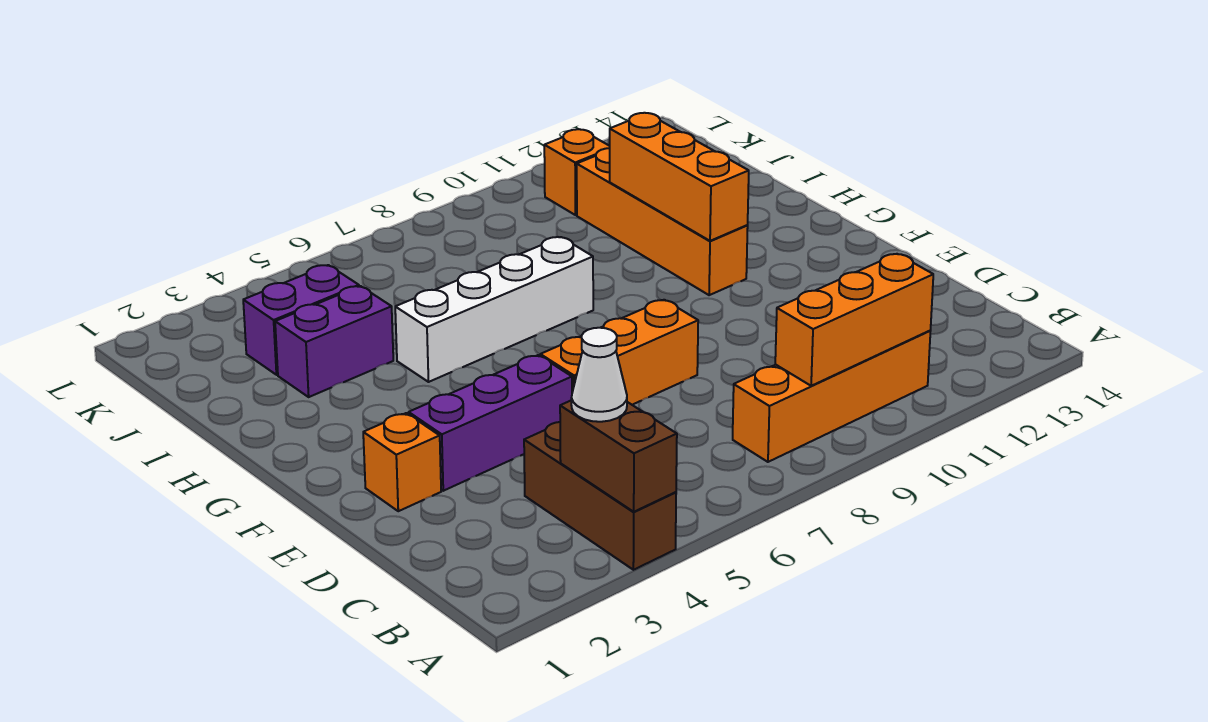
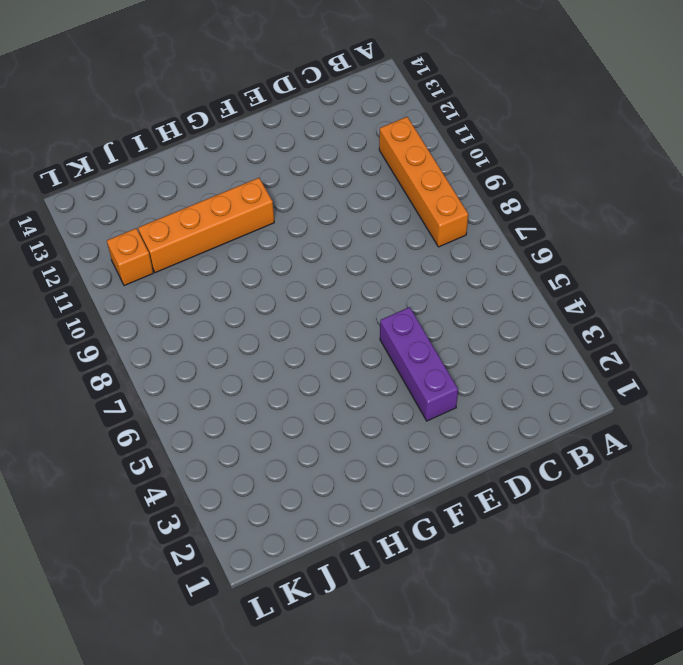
none -> brown 1x3 brick [524,422,676,570]
none -> orange 1x1 brick [363,413,441,511]
none -> orange 1x3 brick [540,300,698,405]

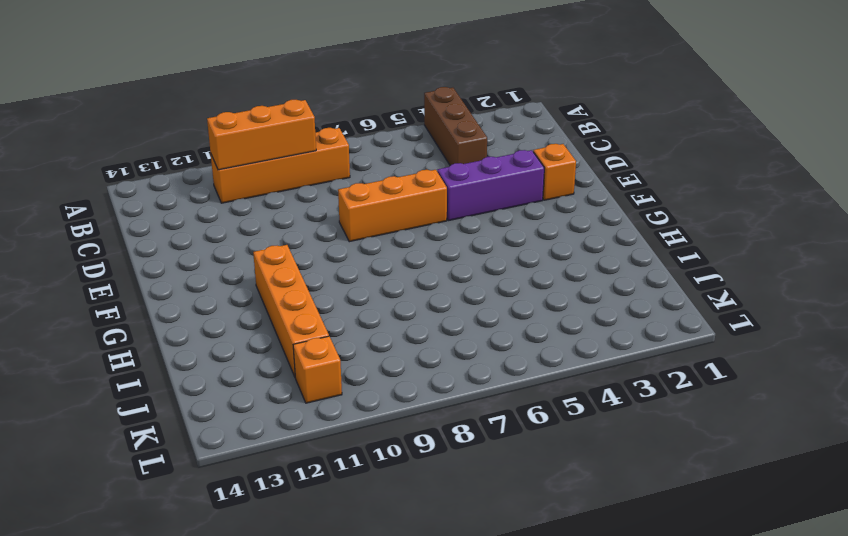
none -> white 1x4 brick [395,237,593,382]
none -> purple 1x2 brick [275,286,393,397]
none -> purple 1x2 brick [243,265,359,375]

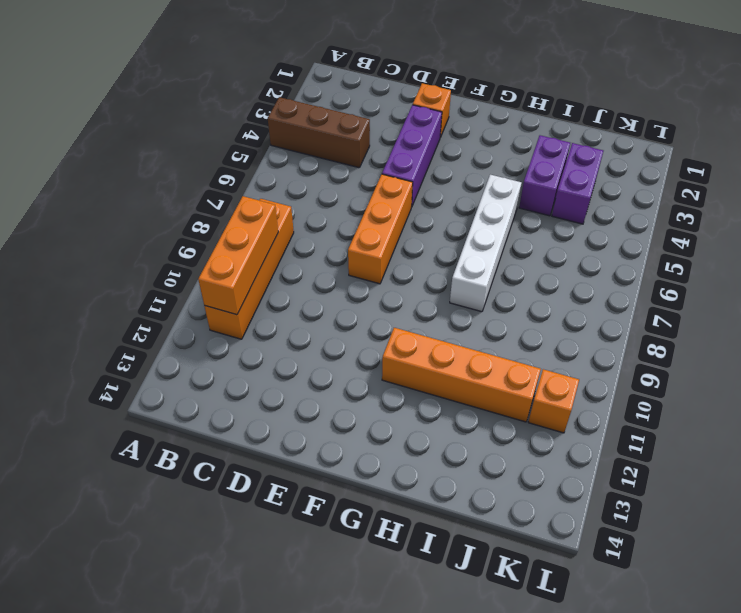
none -> brown 1x2 brick [560,401,677,512]
none -> orange 1x3 brick [610,113,749,241]
none -> white 1x1 cone [571,328,627,422]

